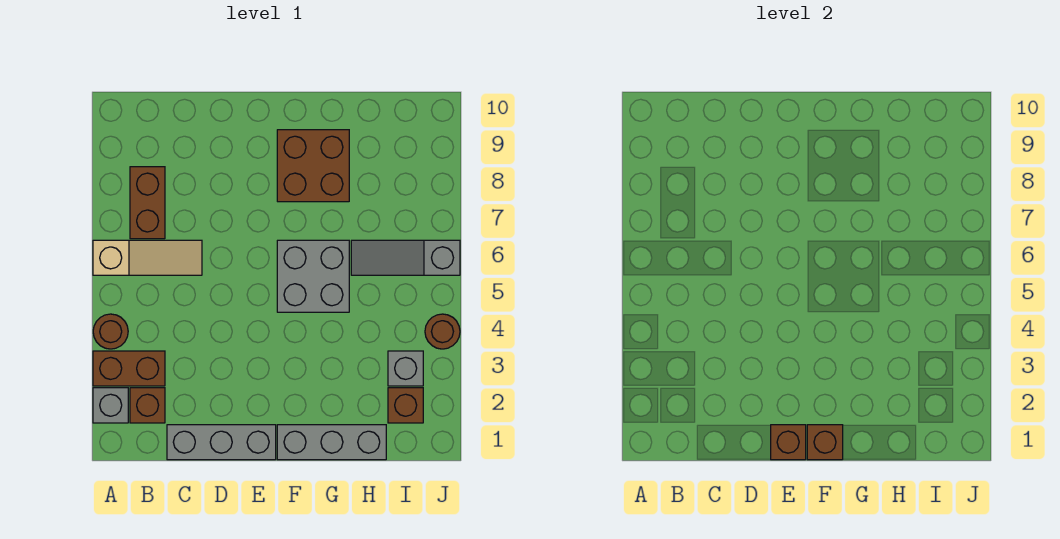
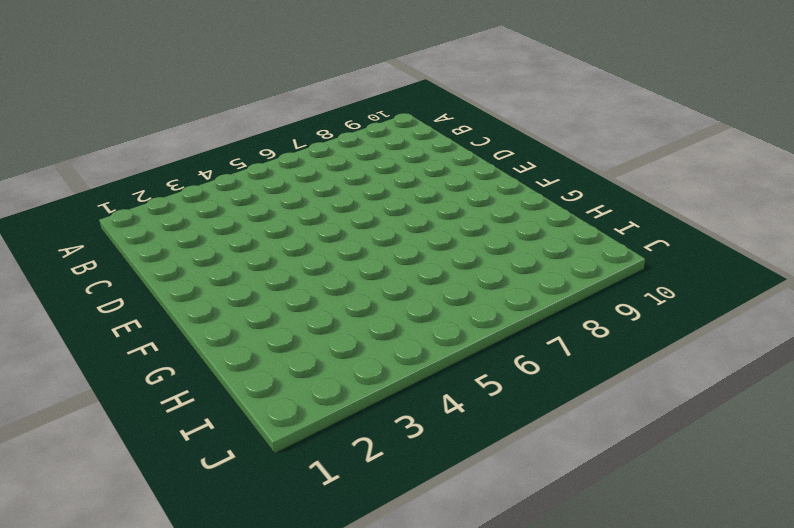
none -> grey 1x1 brick [93,388,128,423]
none -> brown 1x2 brick [93,351,165,386]
none -> brown 1x1 round brick [93,314,128,349]

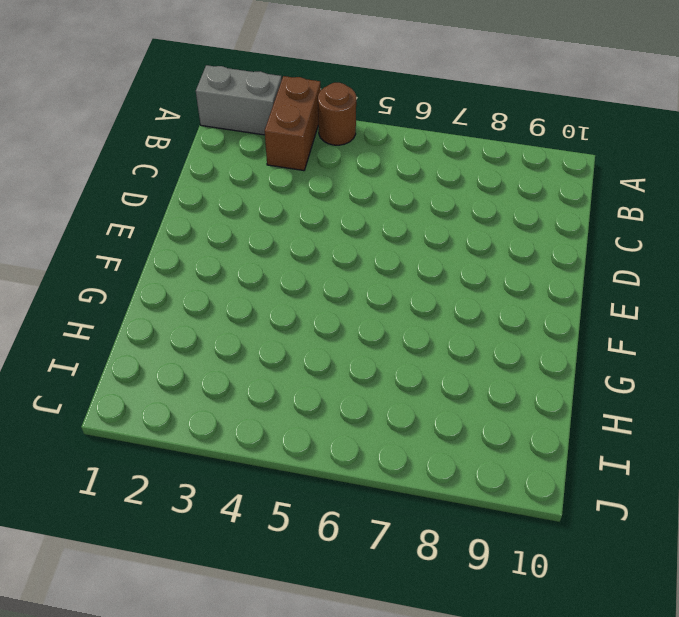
grey 1x2 brick [196,65,282,135] -> grey 1x1 brick [93,388,128,423]
none -> tan 1x3 slope [93,240,202,275]
none -> brown 1x1 brick [130,388,165,423]
none -> brown 1x2 brick [130,167,165,239]

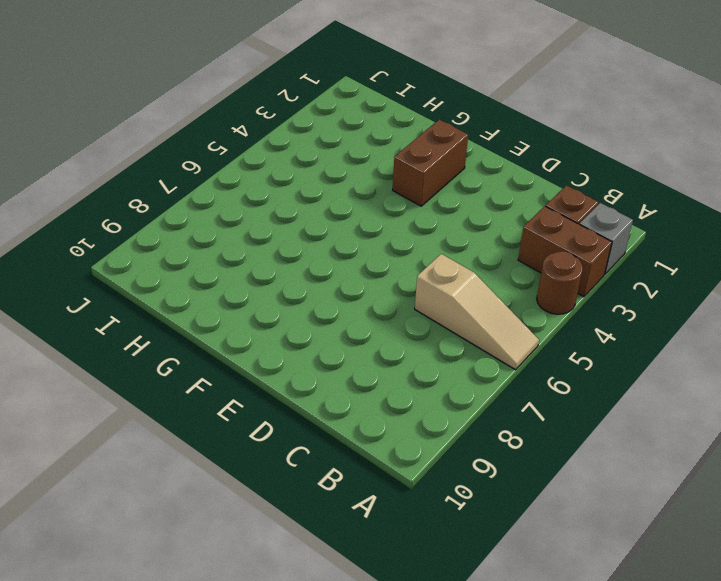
tan 1x3 slope [415,254,539,370] -> tan 1x3 slope turned to [93,240,202,275]
brown 1x2 brick [393,119,468,206] -> brown 1x2 brick moved to [130,167,165,239]
none -> grey 1x3 brick [167,425,276,460]
none -> grey 1x3 brick [277,425,386,460]
none -> grey 2x2 brick [277,240,349,312]

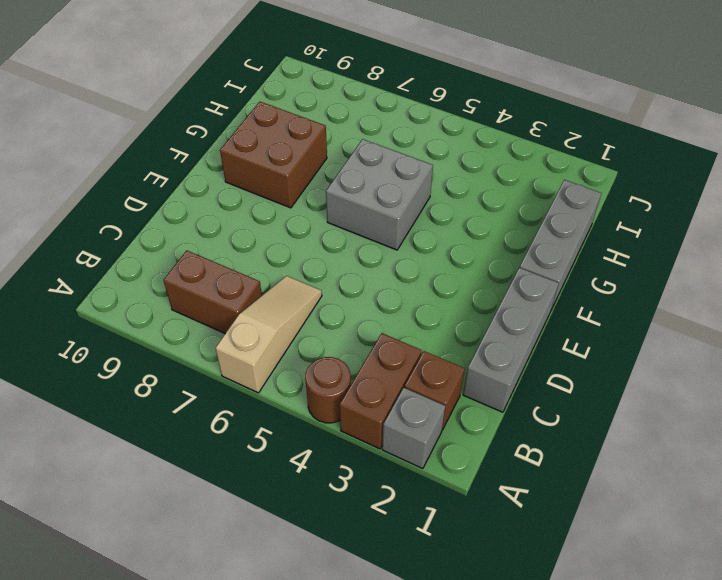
none -> grey 1x3 slope [351,240,460,275]
none -> brown 1x1 brick [388,388,423,423]
none -> grey 1x1 brick [388,351,423,386]

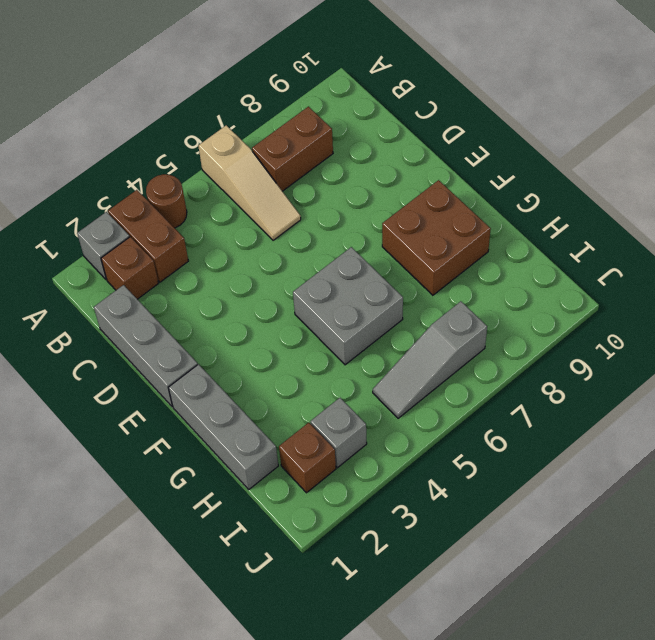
grey 1x3 slope [373,301,487,418] -> grey 1x3 slope turned to [351,240,460,275]
none -> brown 1x1 round brick [425,314,460,349]
none -> brown 1x1 brick [771,425,806,460]
none -> brown 1x1 brick [807,425,843,460]

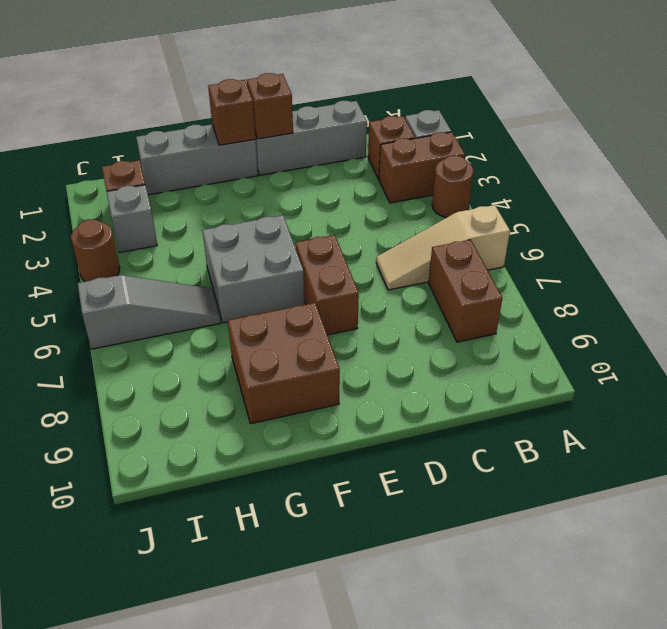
brown 1x2 brick [295,235,359,335] -> none

